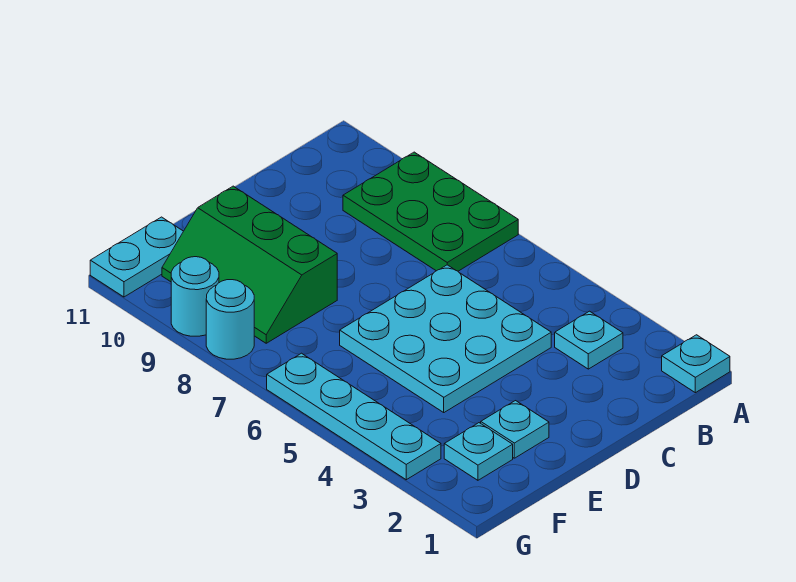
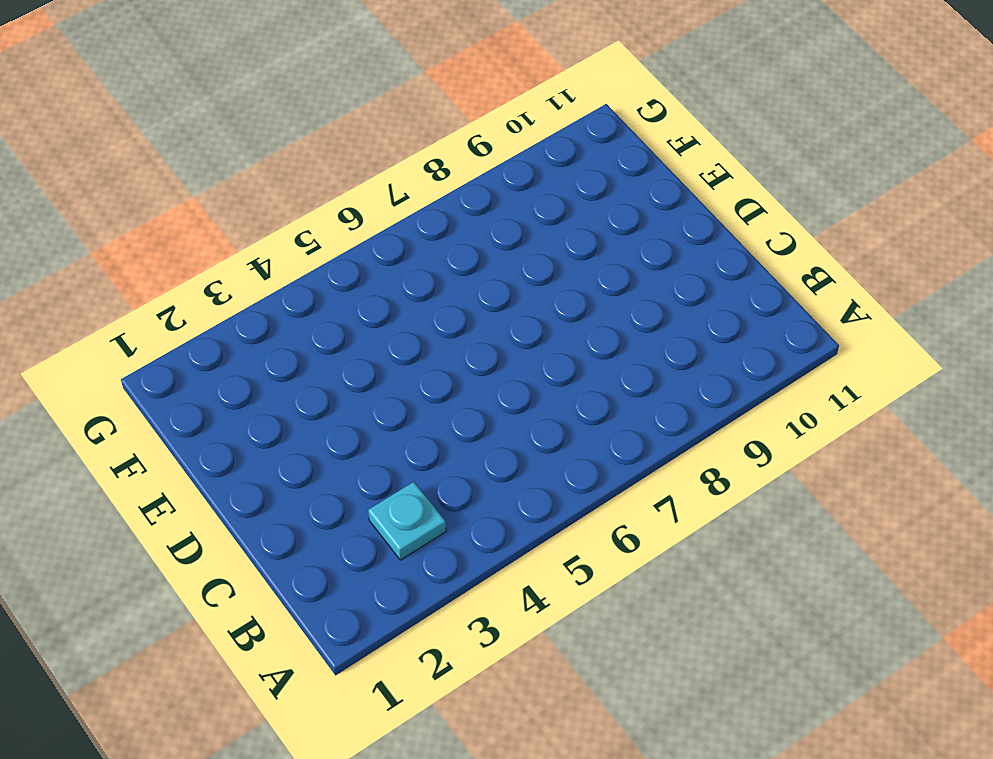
none -> cyan 1x1 plate [662,335,730,393]
none -> green 2x3 plate [343,152,518,271]

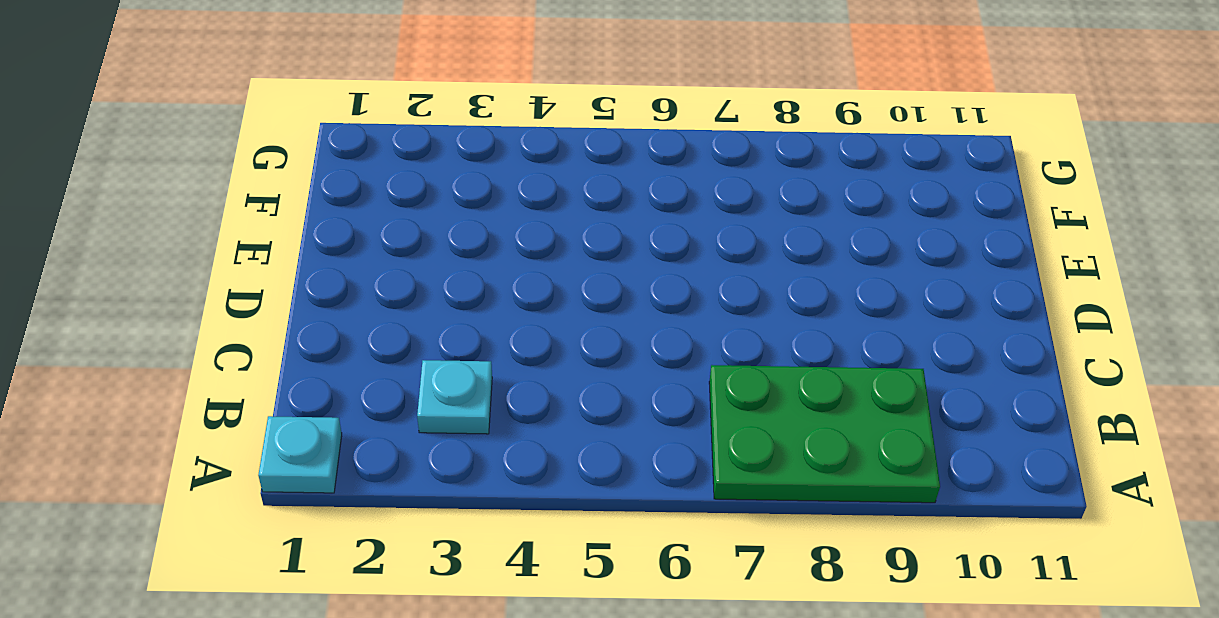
none -> cyan 3x3 plate [340,265,551,412]
none -> cyan 1x1 plate [481,401,549,458]

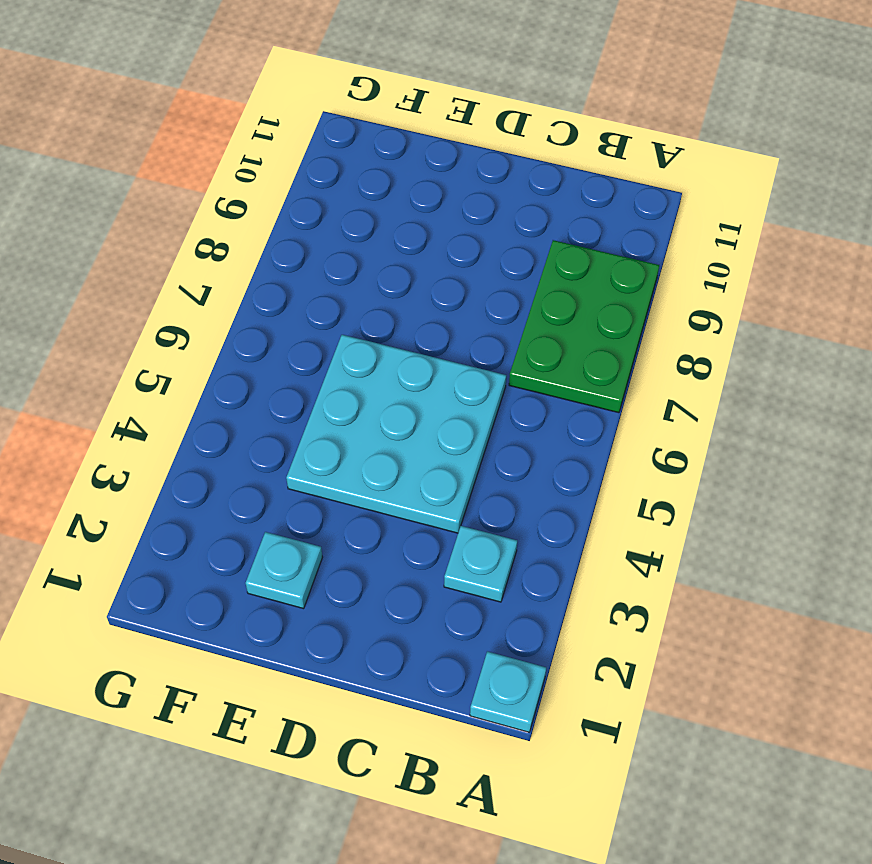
none -> green 2x3 slope [162,186,337,343]
none -> cyan 1x1 plate [444,423,513,480]

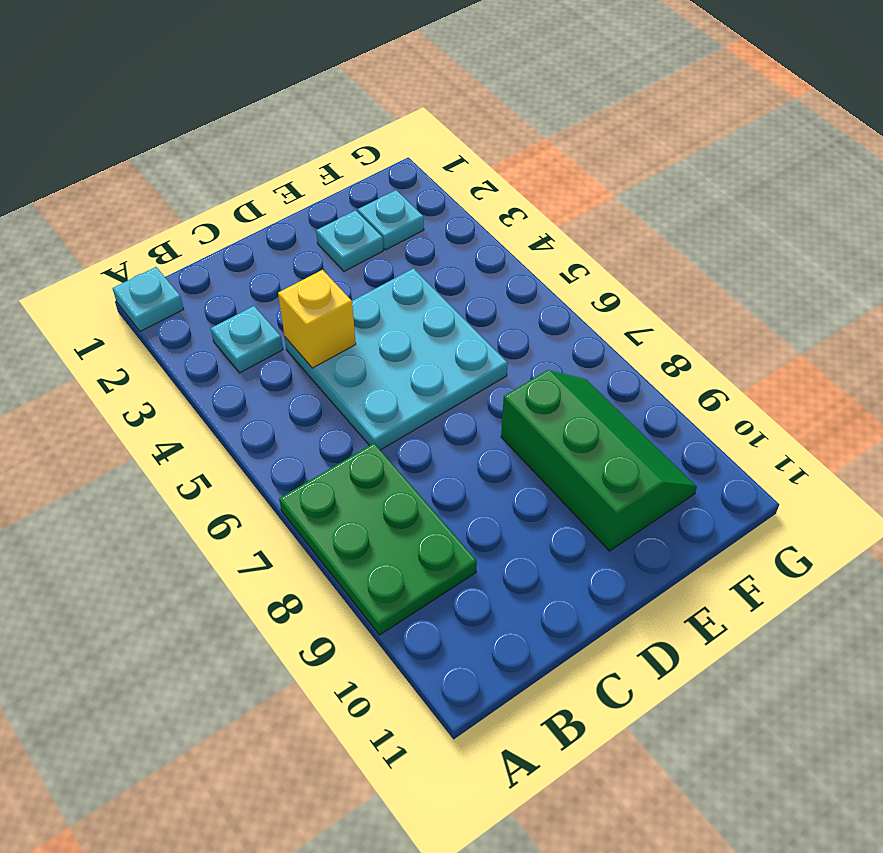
yellow 1x1 brick [278,270,356,368] -> none
none -> cyan 1x2 plate [90,217,183,297]
none -> cyan 1x4 plate [267,353,441,480]

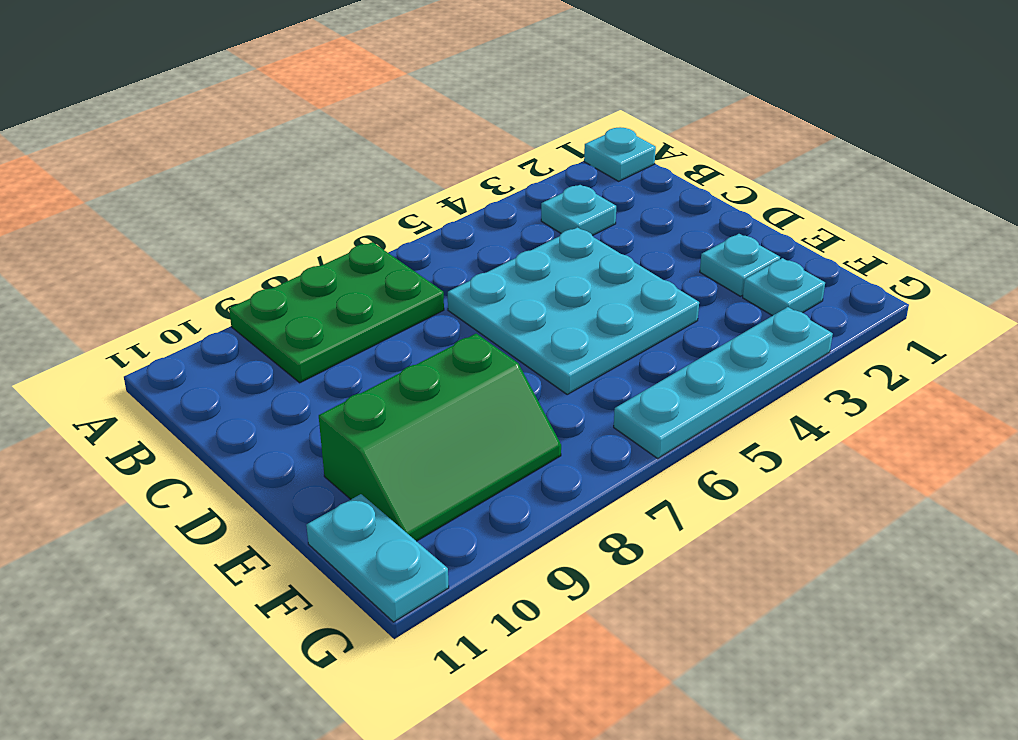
none -> cyan 1x1 round brick [206,280,254,359]
none -> cyan 1x1 round brick [171,257,219,336]

